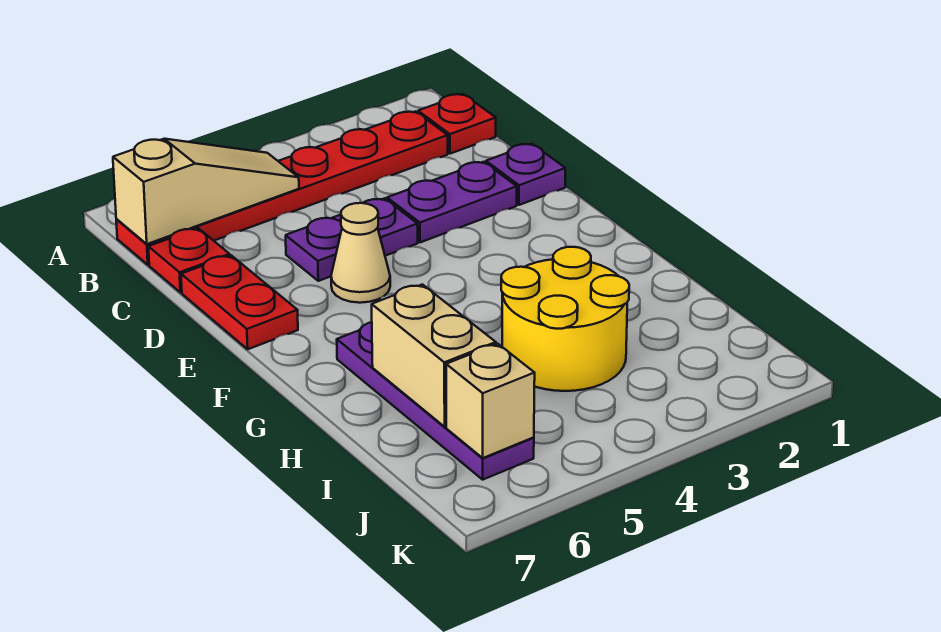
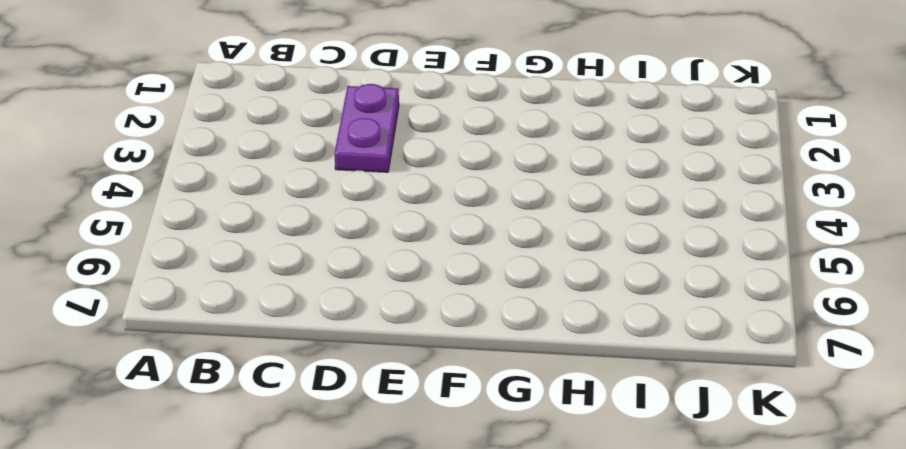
none -> red 1x1 plate [418,94,496,154]
none -> red 1x6 plate [116,112,448,265]
none -> red 1x1 plate [148,228,230,292]

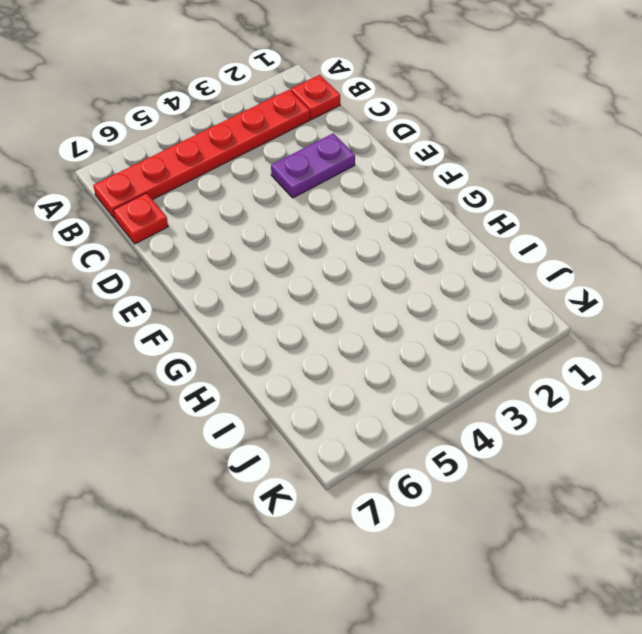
none -> purple 1x1 plate [486,144,565,205]
none -> purple 1x2 plate [286,198,418,281]
none -> red 1x2 plate [181,255,298,349]

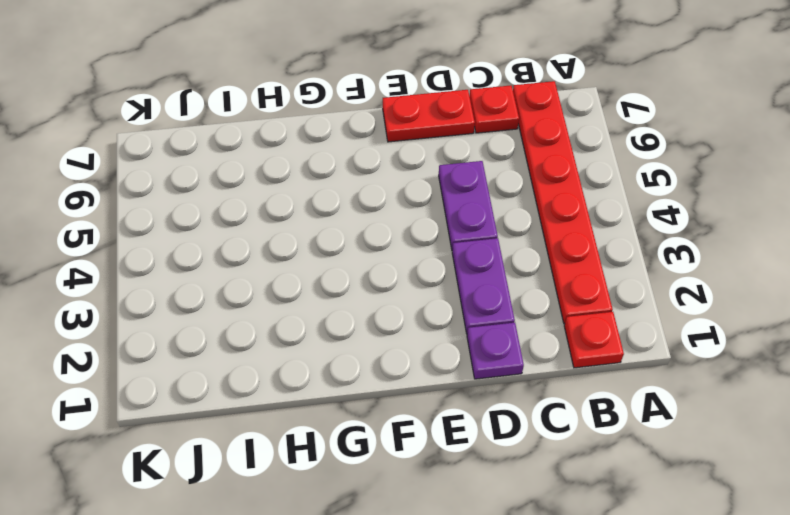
none -> tan 1x1 cone [331,203,390,303]
none -> purple 1x4 plate [337,322,534,480]
none -> yellow 2x2 round brick [501,247,629,391]

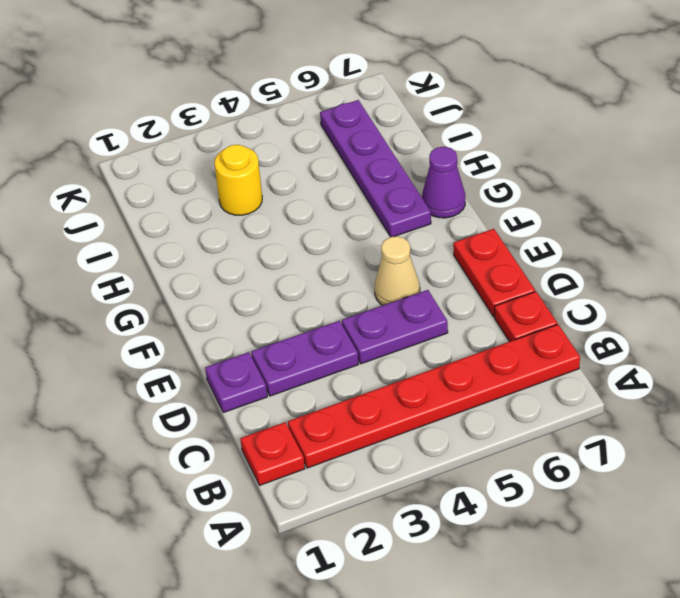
purple 1x1 cone [422,147,465,218] -> none
yellow 1x1 round brick [214,145,262,215] -> yellow 2x2 round brick [501,247,629,391]
none -> tan 1x3 slope [113,139,299,244]
none -> tan 1x2 brick [372,284,496,427]
none -> tan 1x1 brick [446,344,535,458]

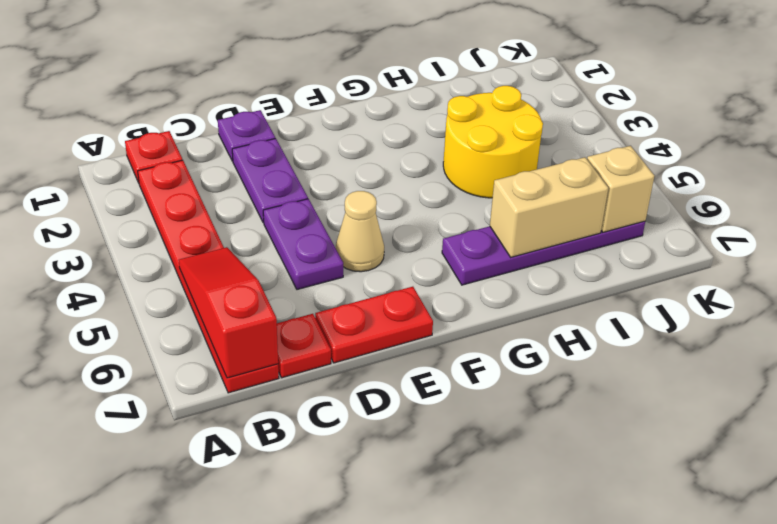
red 1x3 slope [179,247,278,378] -> tan 1x3 slope [113,139,299,244]

